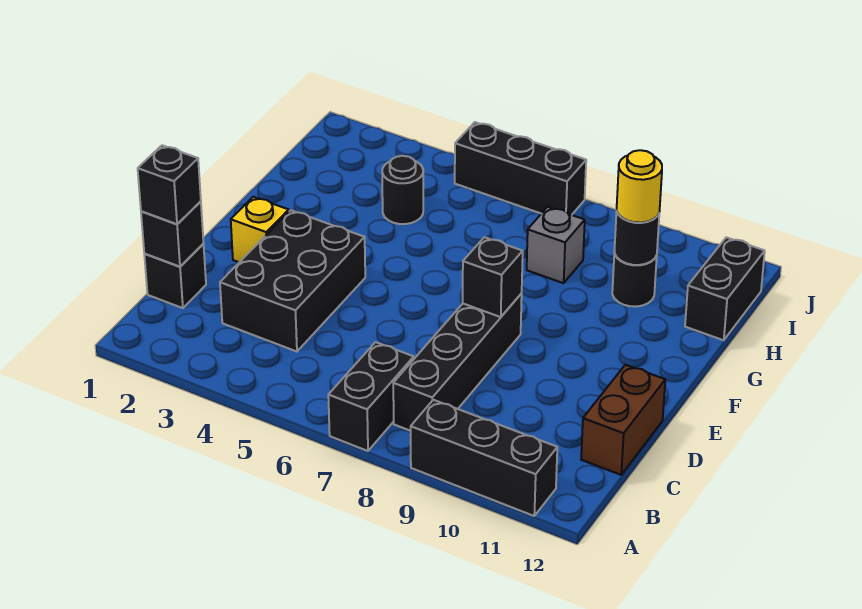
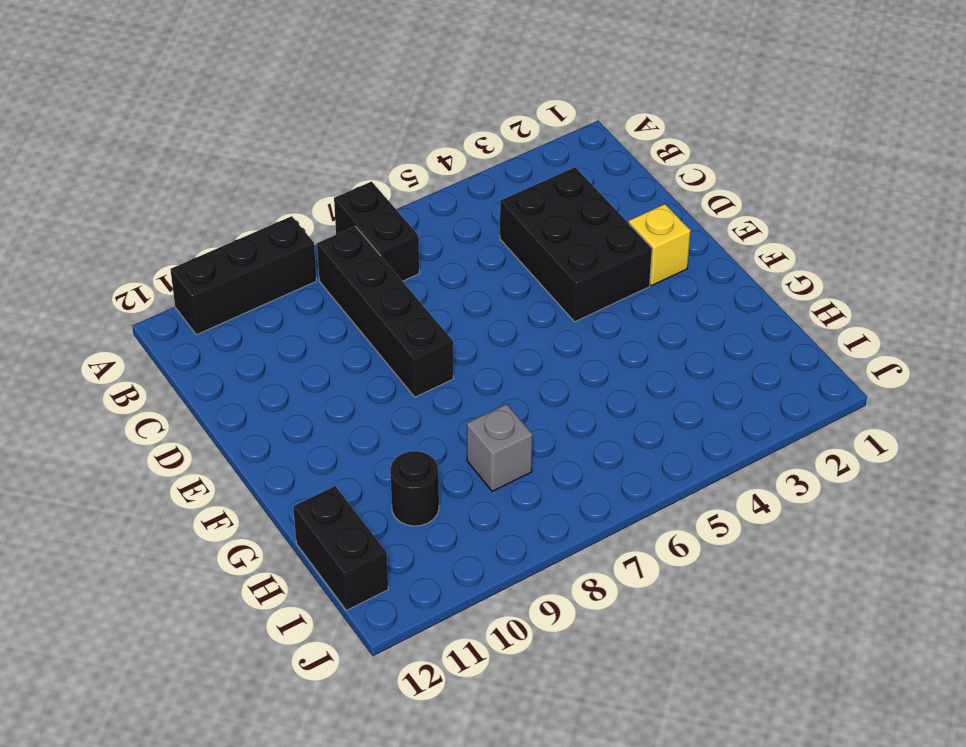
none -> black 1x1 brick [144,244,206,308]
none -> brown 1x2 brick [581,365,665,475]
none -> black 1x1 round brick [382,156,423,224]

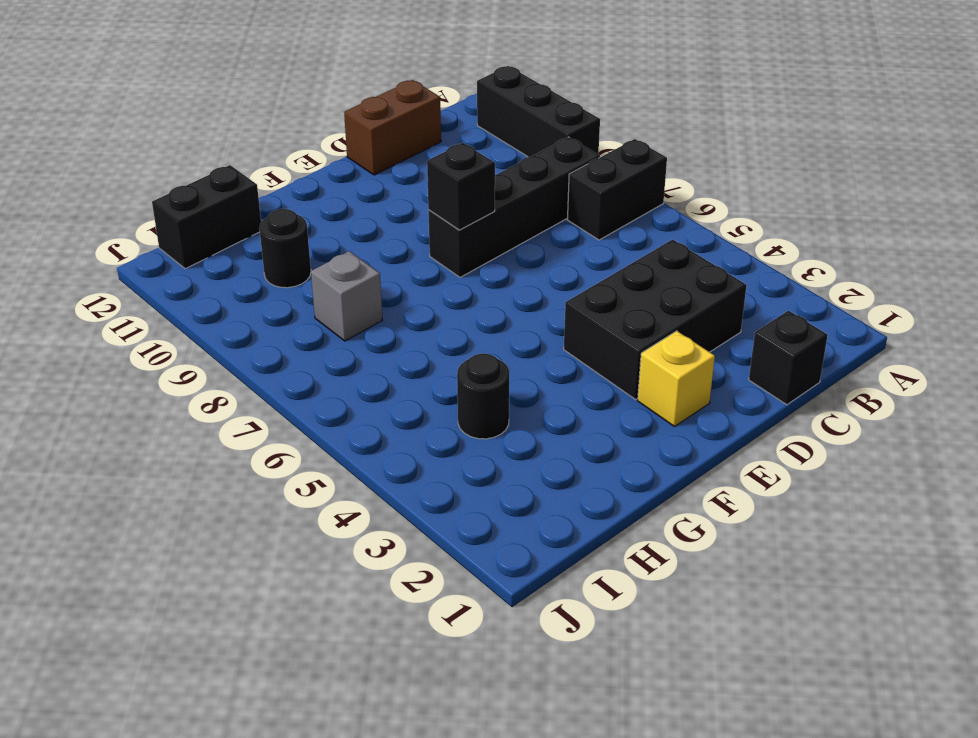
none -> black 1x3 brick [455,122,586,215]
none -> black 1x1 brick [141,201,203,267]
none -> black 1x1 round brick [615,211,659,265]

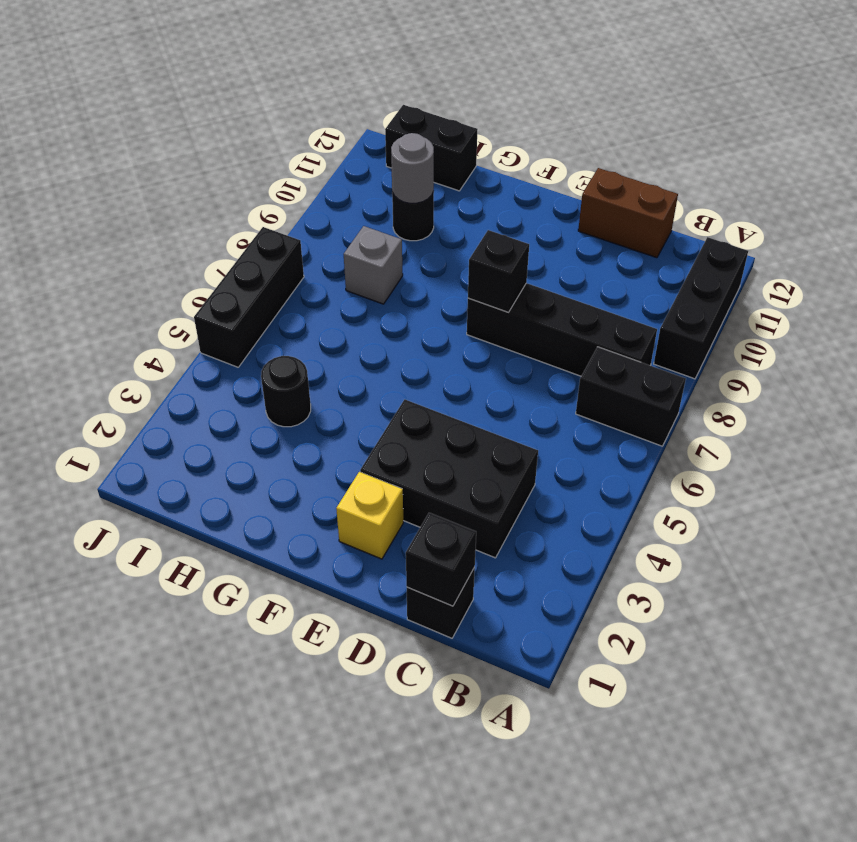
grey 1x1 round brick [391,133,434,203] -> black 1x1 round brick [615,211,659,265]
none -> black 1x1 brick [138,145,201,224]
none -> yellow 1x1 round brick [617,150,662,223]

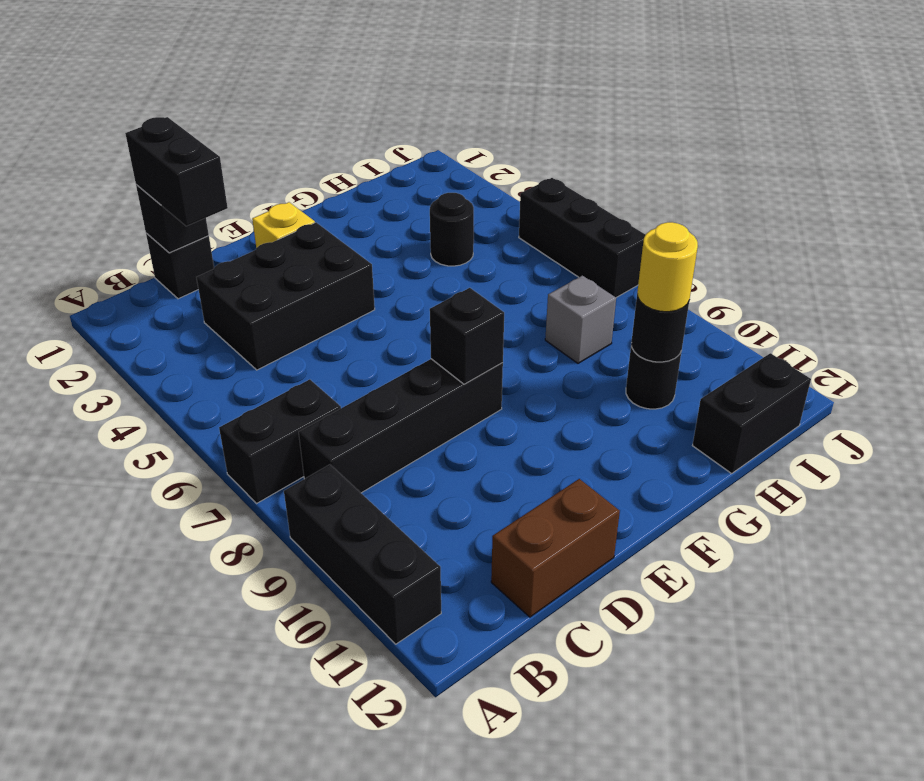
black 1x2 brick [125,117,228,226] -> black 1x1 brick [138,145,201,224]

